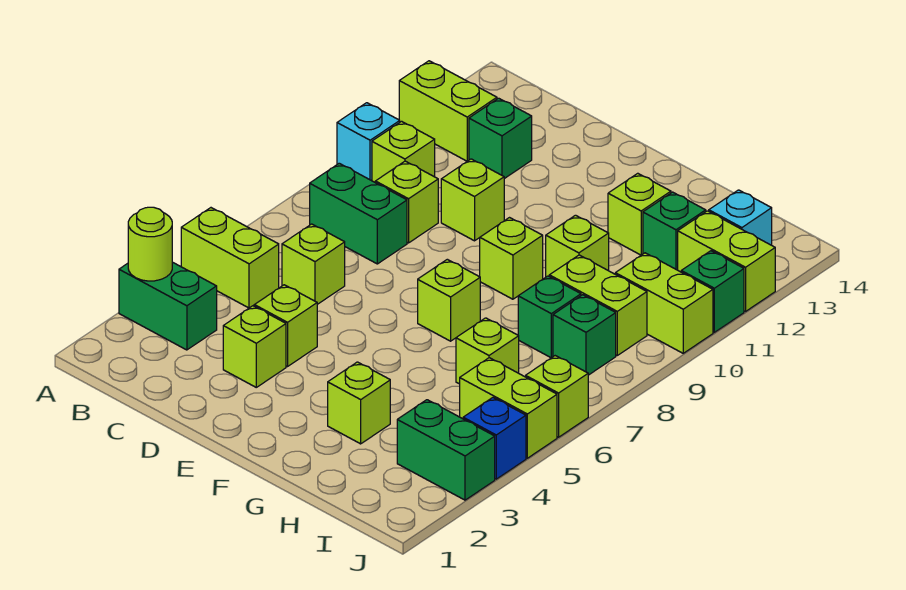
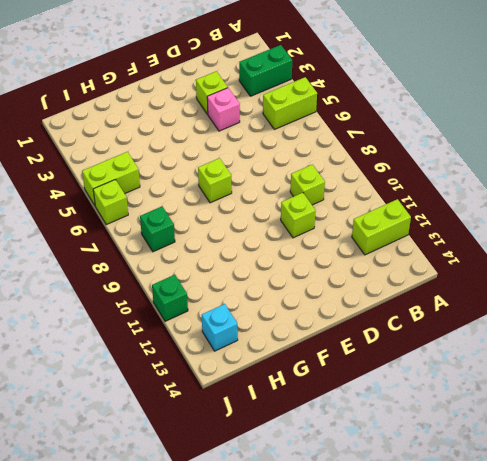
pink 1x1 brick [207,88,240,131] -> lime 1x1 brick [254,285,317,367]
none -> cyan 1x1 brick [337,103,400,181]
none -> green 1x2 brick [310,163,407,264]
none -> lime 1x1 brick [372,121,435,182]
none -> lime 1x1 brick [282,224,345,304]

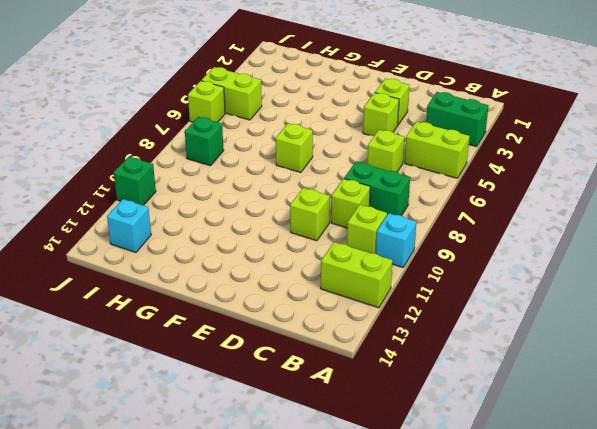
none -> green 1x1 brick [469,98,532,179]
none -> lime 1x1 brick [480,218,543,299]
none -> lime 1x1 brick [328,362,390,444]
none -> lime 1x1 brick [546,215,609,277]

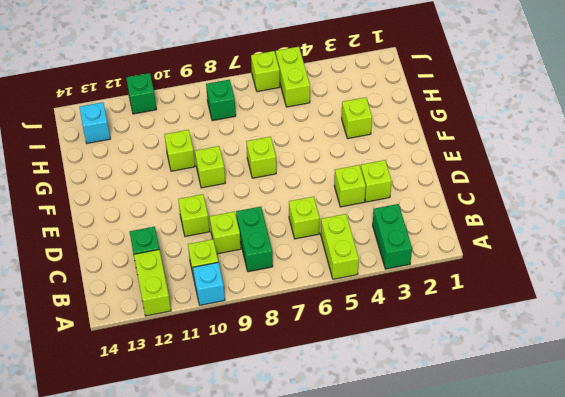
none -> lime 1x1 brick [608,173,671,255]
none -> lime 1x1 brick [456,318,519,384]
none -> green 1x1 brick [518,276,581,358]
none -> lime 1x2 brick [549,255,647,355]

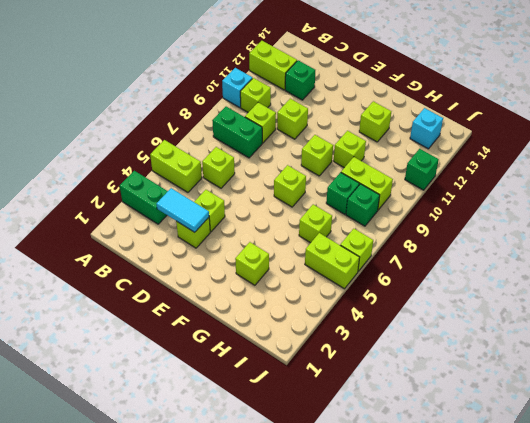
cyan 1x2 tile [157,188,209,232] -> none
none -> green 1x1 brick [643,192,706,270]
none -> green 1x2 brick [397,400,495,500]
none -> lime 1x2 brick [615,253,713,353]
none -> lime 1x2 brick [678,211,775,311]

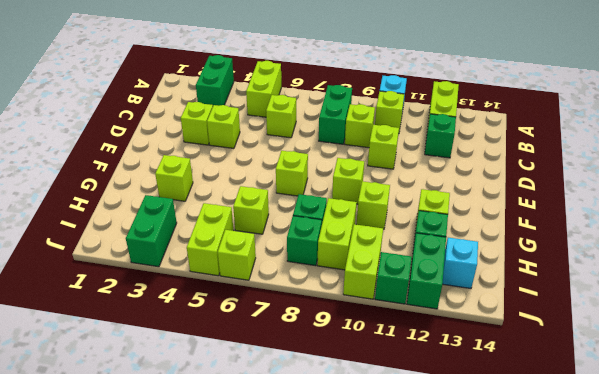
green 1x2 brick [407,233,446,309] -> lime 1x2 brick [678,211,775,311]
none -> blue 1x1 brick [463,398,526,479]
none -> lime 1x1 round brick [128,207,172,281]

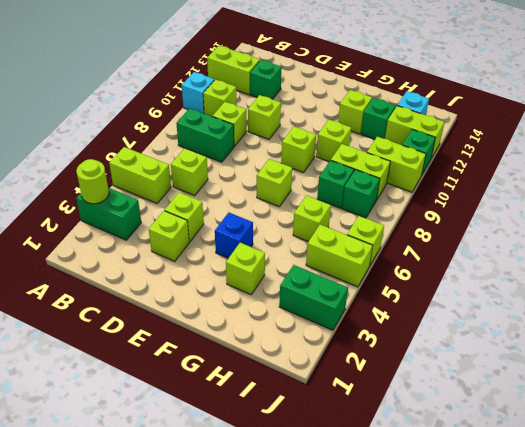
blue 1x1 brick [215,213,253,258] -> blue 1x1 brick moved to [463,398,526,479]

